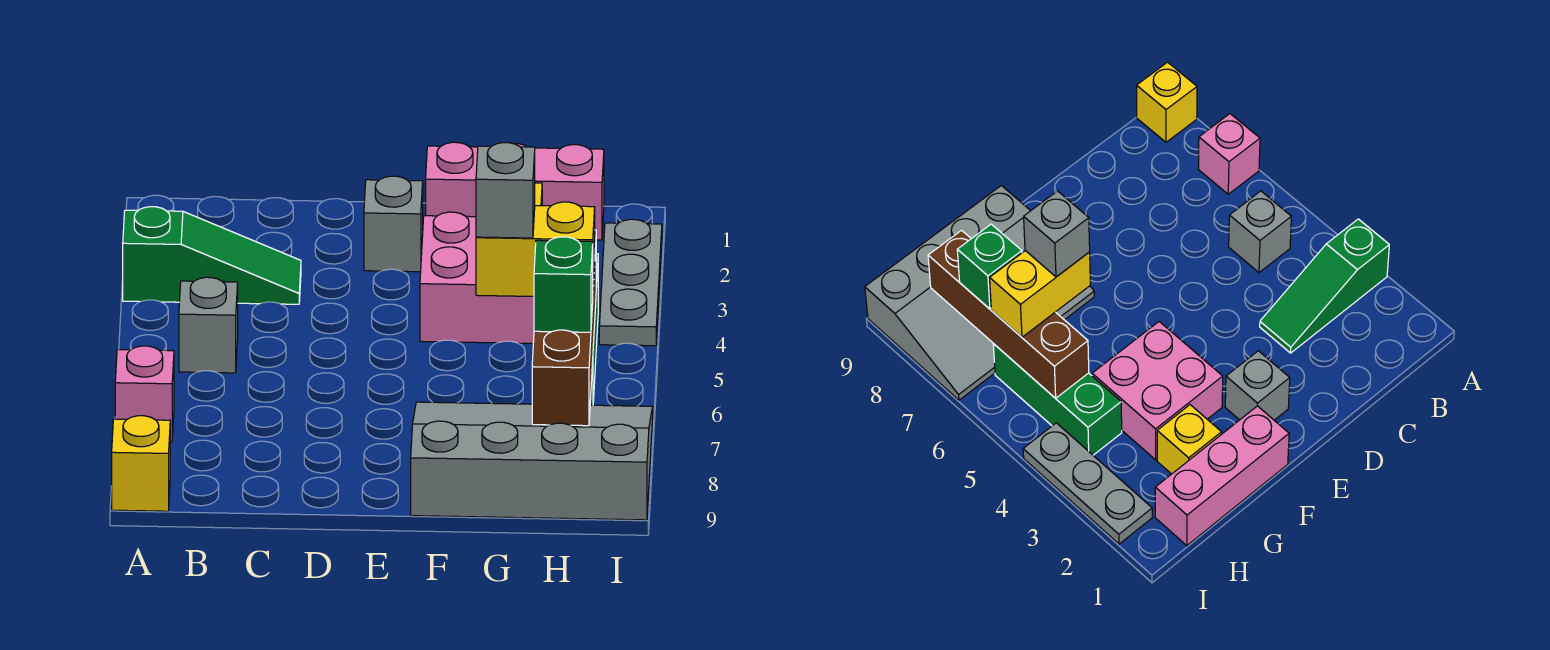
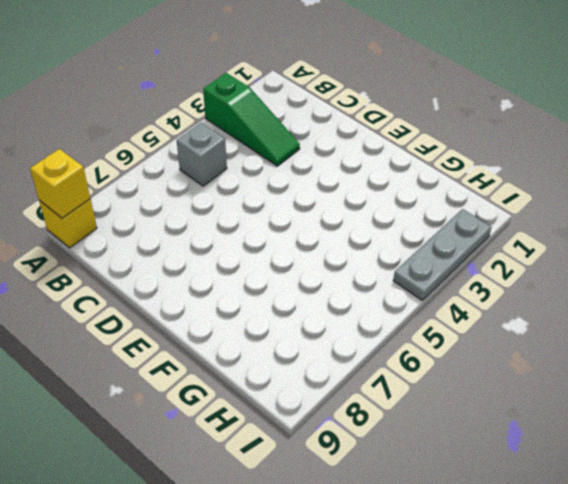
yellow 1x1 brick [30,149,90,218] -> yellow 1x1 brick moved to [1157,405,1222,474]
none -> pink 1x1 brick [115,346,174,442]
none -> grey 1x1 brick [364,176,423,272]
none -> pink 1x3 brick [426,142,604,240]

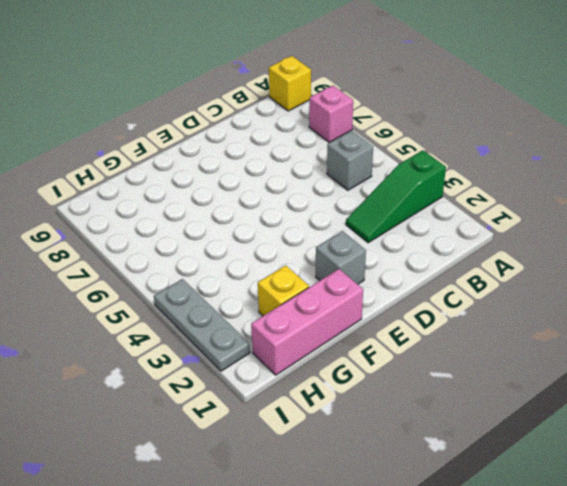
none -> pink 2x2 brick [420,212,534,344]
none -> grey 3x4 slope [411,402,653,520]
none -> green 1x3 brick [993,344,1122,455]

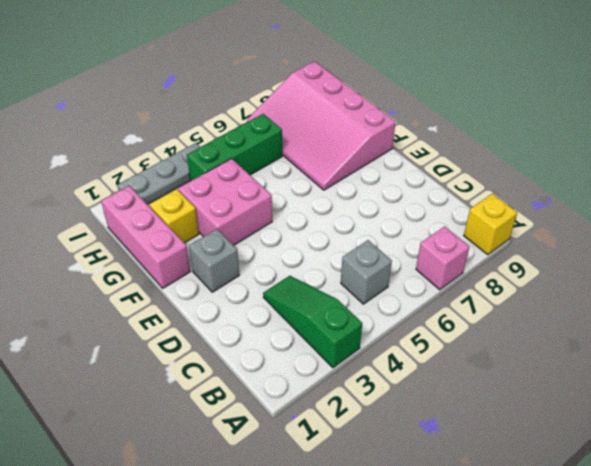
pink 3x4 slope [247,61,396,190] -> grey 3x4 slope [411,402,653,520]
none -> brown 1x4 brick [532,230,596,426]
none -> yellow 1x2 brick [476,202,595,297]
none -> green 1x1 brick [534,237,593,332]

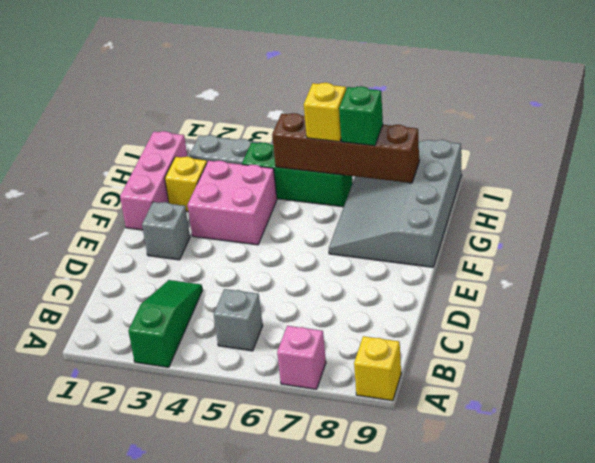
yellow 1x1 brick [304,83,346,142] -> yellow 1x2 brick [476,202,595,297]
none -> grey 1x1 brick [476,143,535,238]

